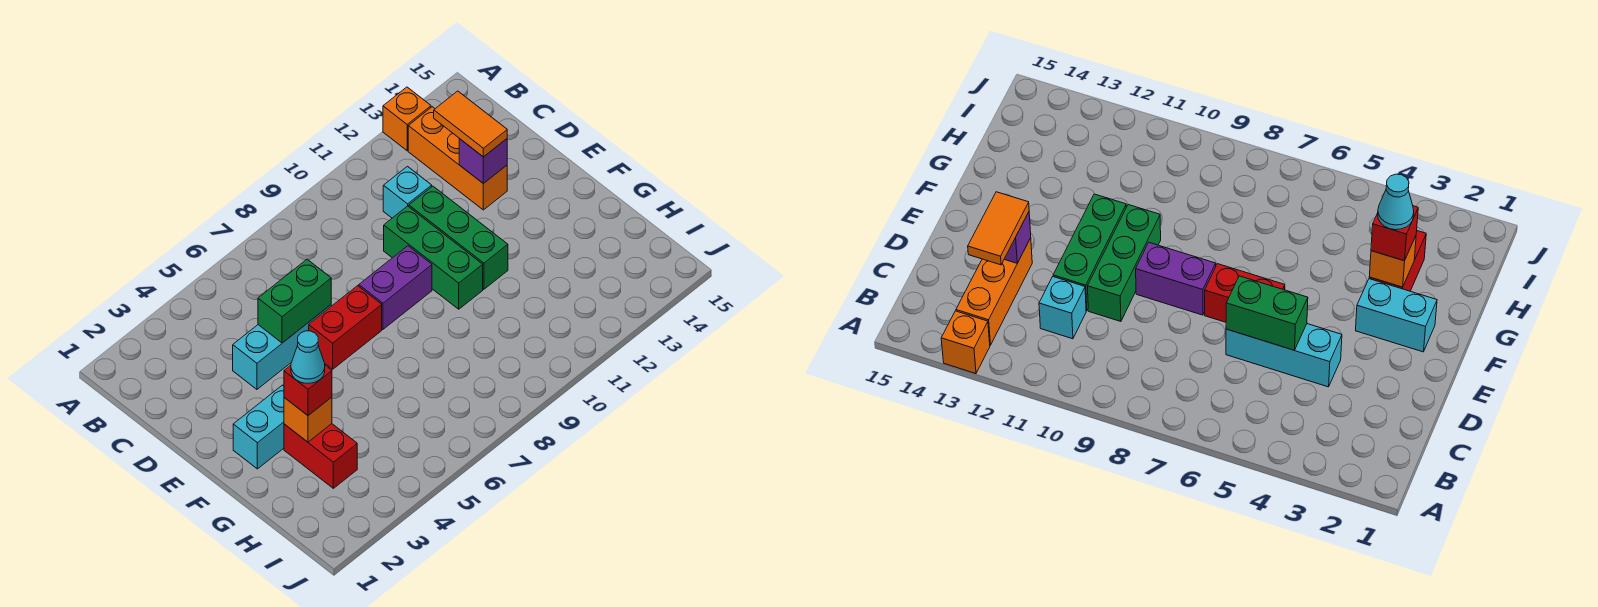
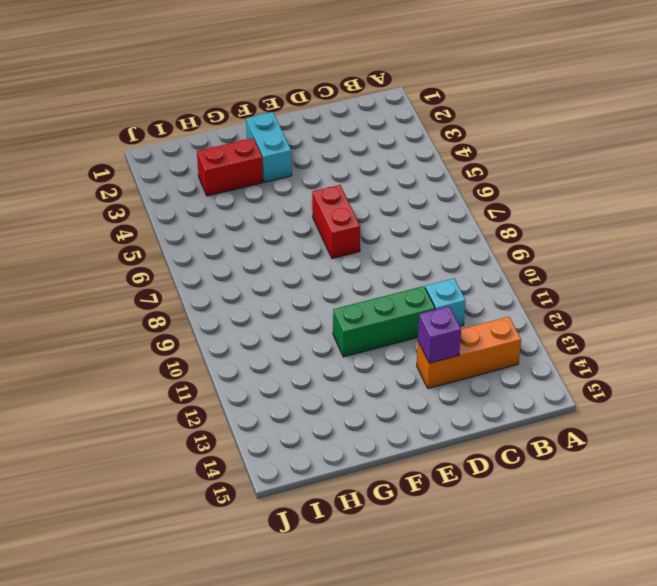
none -> orange 1x1 brick [383,87,431,151]
none -> cyan 1x3 brick [233,305,331,389]
none -> green 1x3 brick [384,206,483,309]

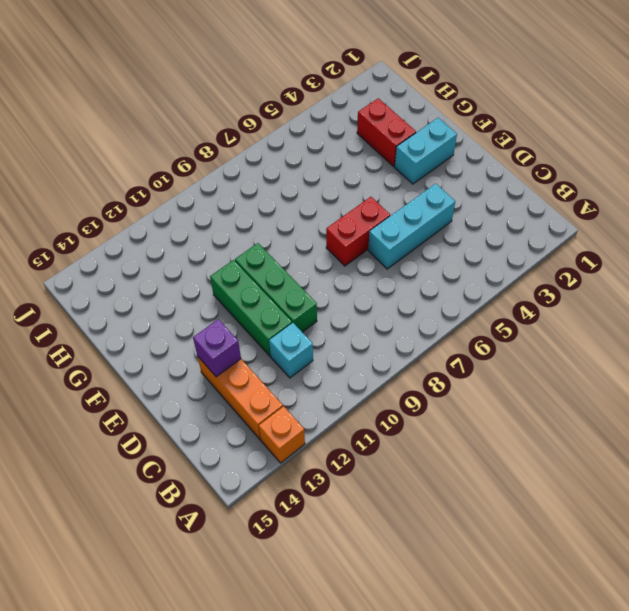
none -> purple 1x2 brick [359,246,432,329]
none -> green 1x2 brick [258,259,331,343]
none -> orange 1x1 brick [284,397,332,442]

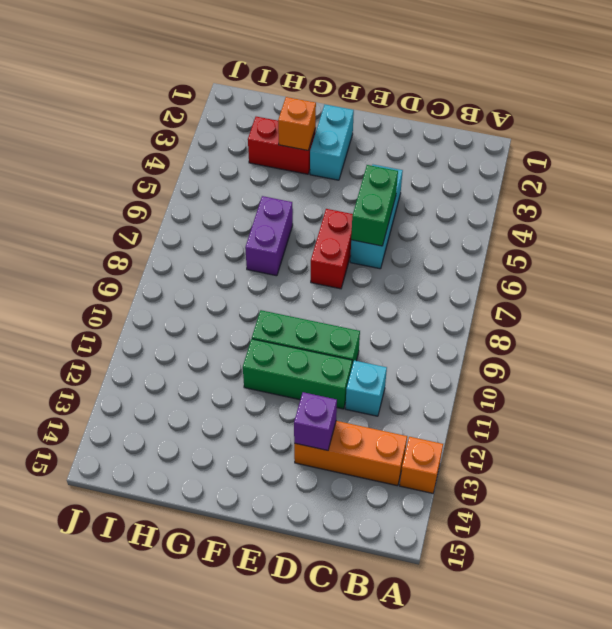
purple 1x2 brick [245,196,293,276] -> purple 1x2 brick moved to [359,246,432,329]
none -> orange 1x2 tile [434,91,507,157]
none -> red 1x1 brick [284,365,332,415]
none -> cyan 1x1 cone [291,331,325,383]

